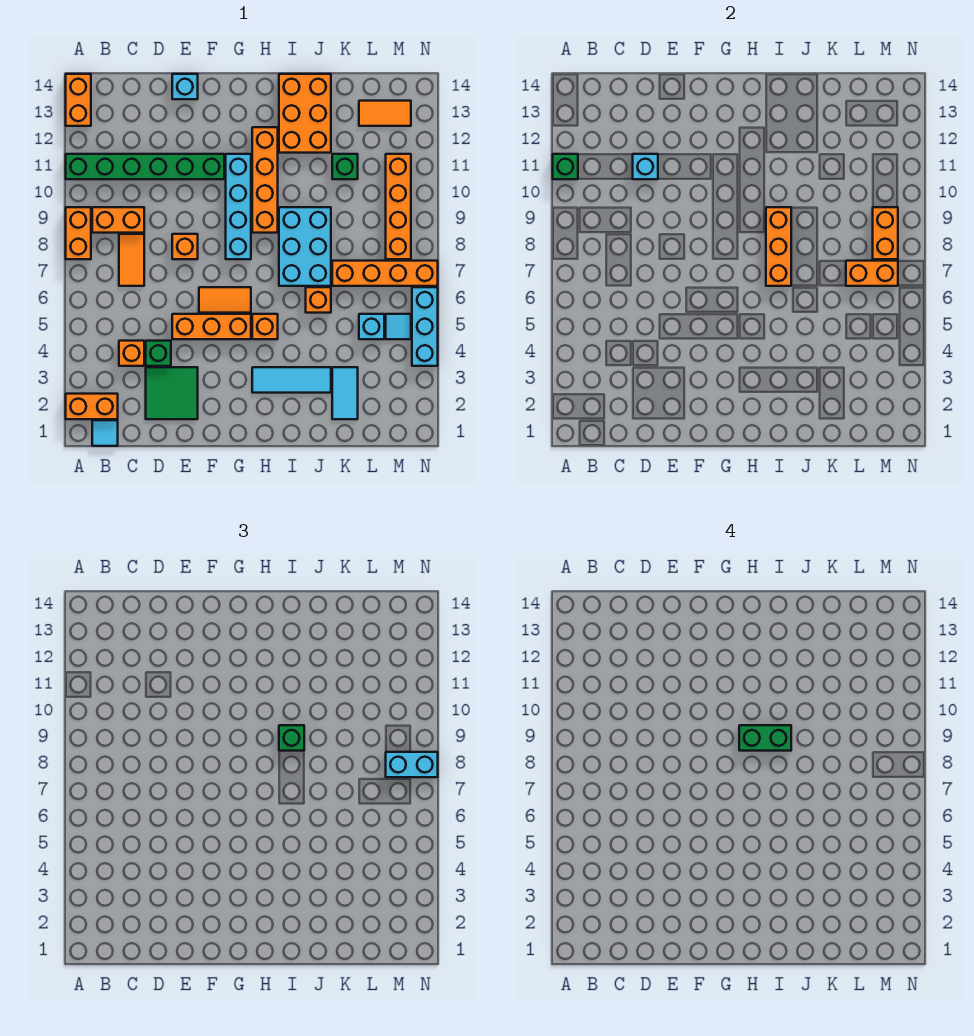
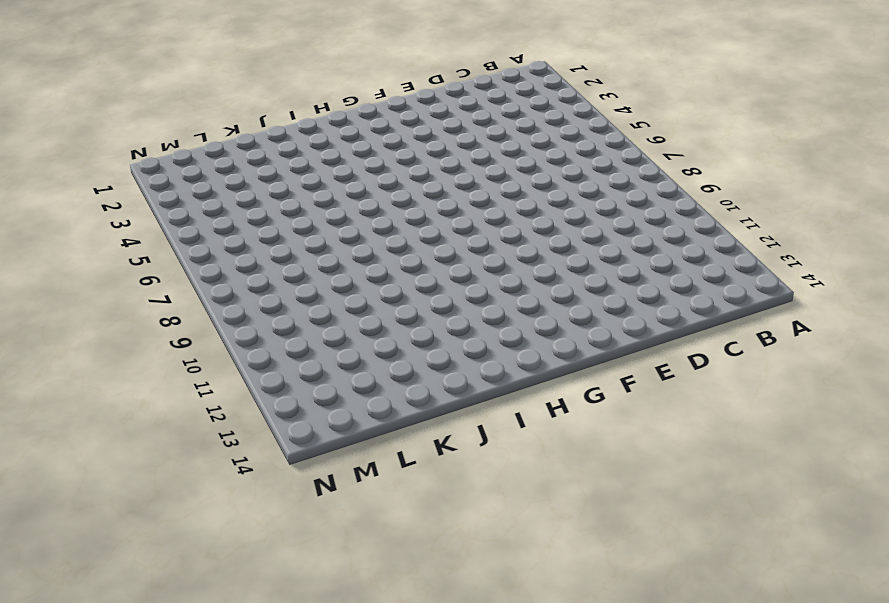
none -> orange 1x2 brick [66,394,118,419]
none -> orange 1x2 brick [66,207,91,259]
none -> green 1x6 brick [66,154,224,179]
none -> orange 1x2 brick [66,74,91,126]

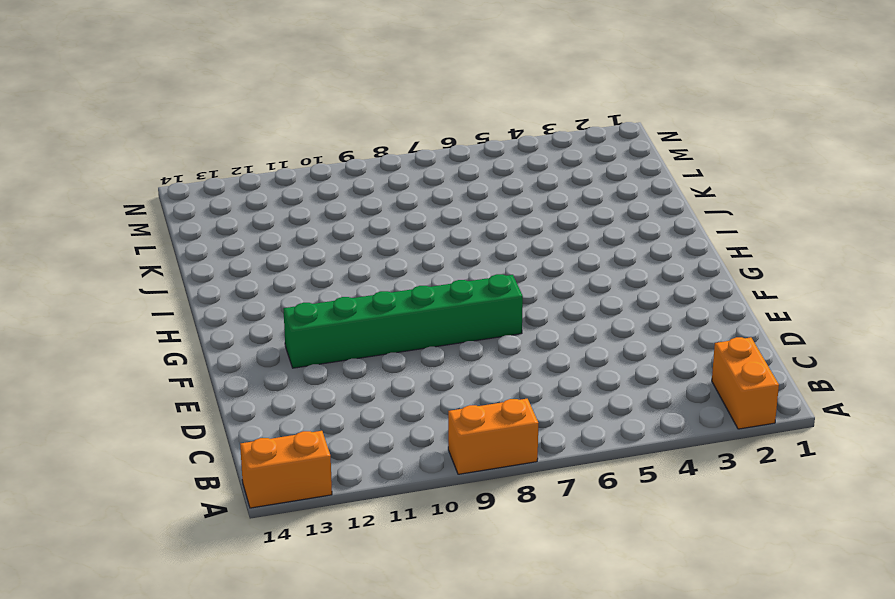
green 1x6 brick [283,274,523,368] -> green 1x6 brick turned to [66,154,224,179]
none -> cyan 1x1 tile [92,420,118,446]
none -> orange 1x2 brick [92,207,144,233]
none -> orange 1x1 brick [119,341,144,366]
none -> orange 1x2 tile [119,234,144,286]

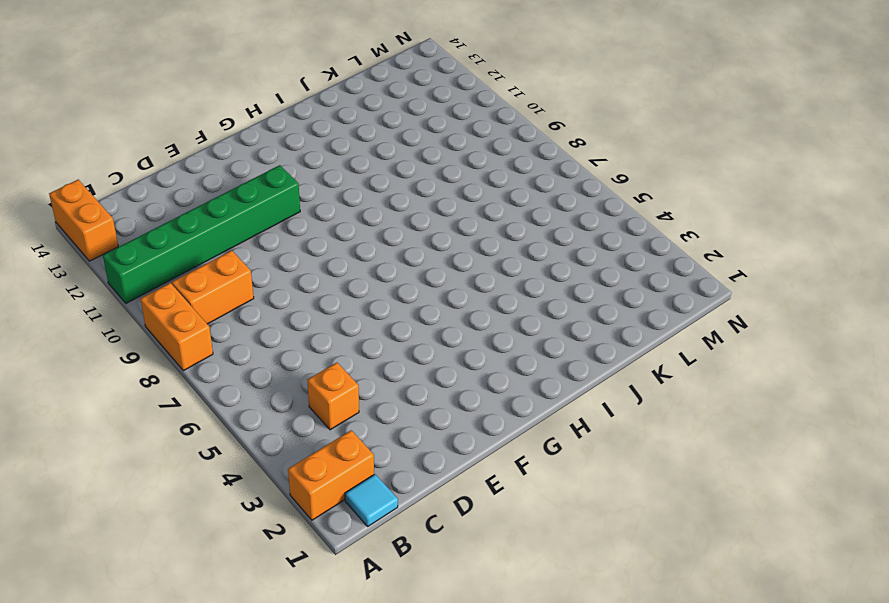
none -> orange 1x2 tile [119,234,144,286]
none -> green 2x2 tile [146,367,198,419]
none -> green 1x1 brick [146,341,171,366]
none -> orange 1x3 brick [172,314,251,339]

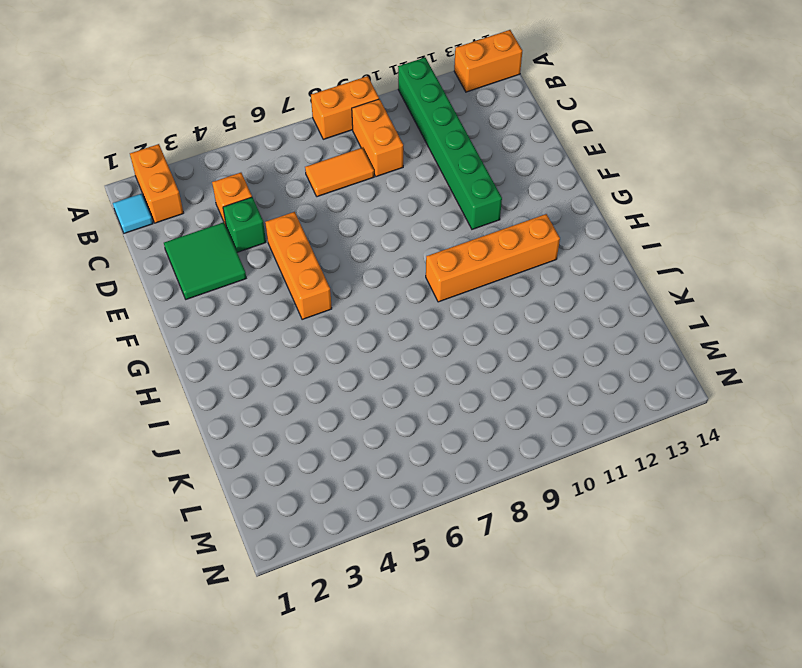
none -> orange 1x1 brick [172,234,198,259]
none -> cyan 1x1 brick [172,74,198,99]
none -> orange 1x2 tile [199,287,251,313]
none -> cyan 1x4 brick [226,154,251,259]

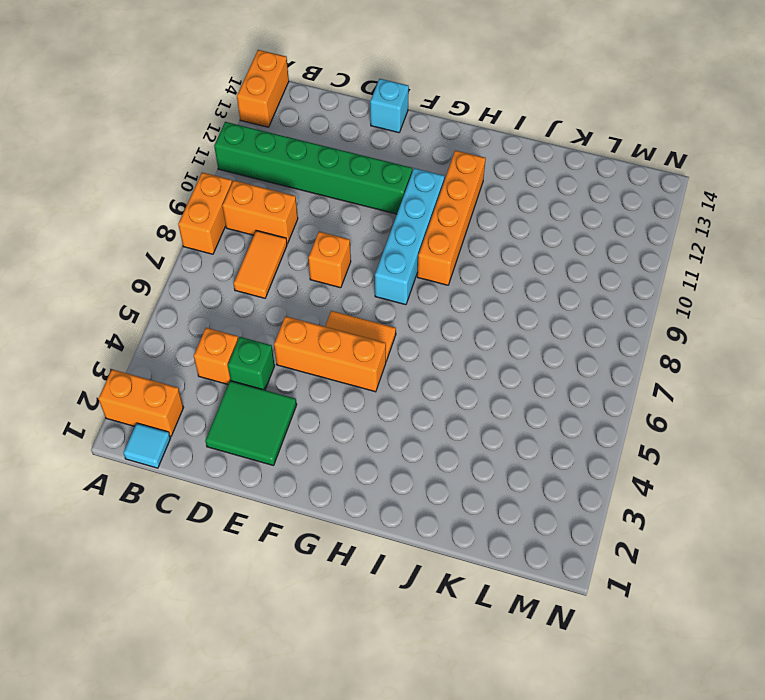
none -> cyan 1x3 tile [252,367,331,393]
none -> orange 1x1 brick [252,314,278,339]
none -> cyan 2x3 brick [279,207,331,286]
none -> orange 2x3 brick [279,74,331,153]

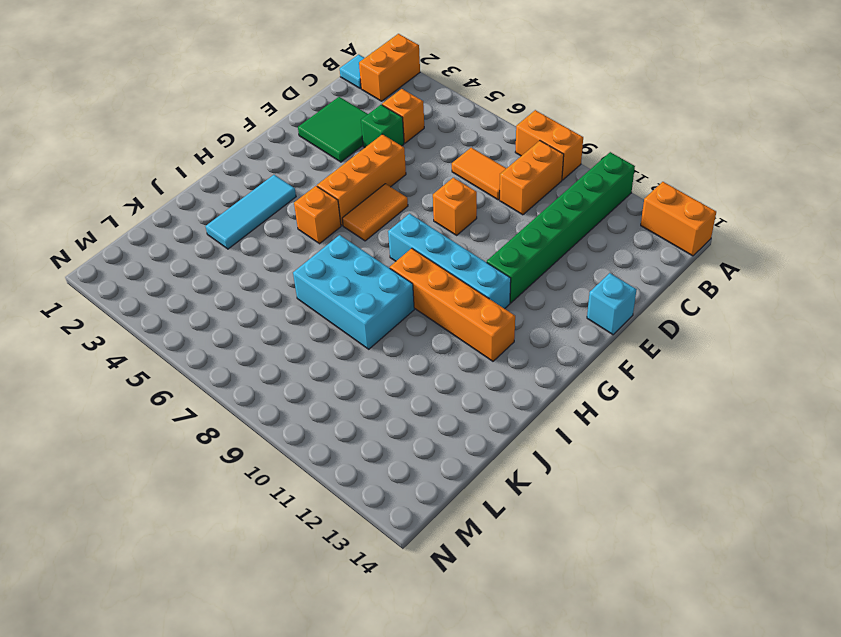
none -> orange 2x3 brick [279,74,331,153]
none -> orange 1x1 brick [306,287,331,313]
none -> cyan 1x2 tile [332,367,358,419]
none -> orange 1x4 brick [332,261,438,286]

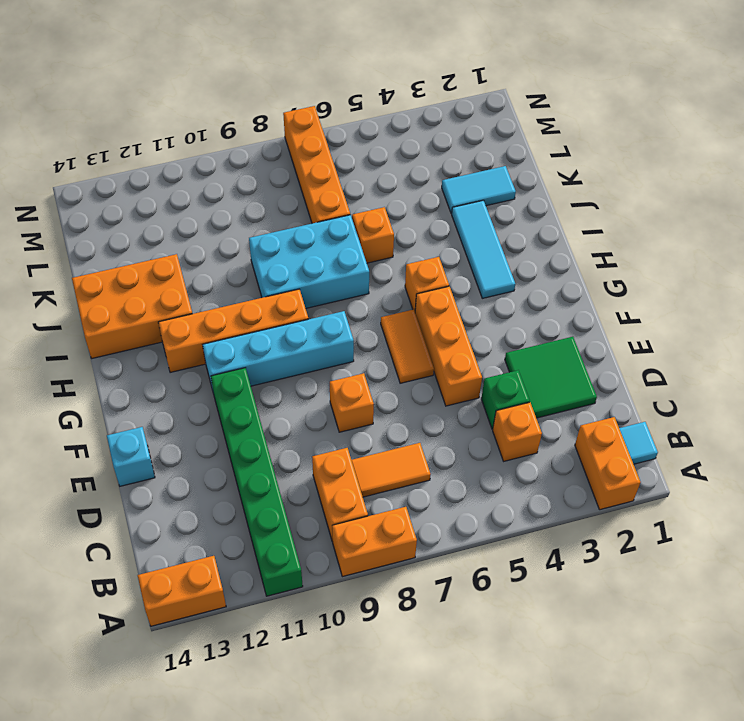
none -> green 1x1 brick [332,154,358,179]
none -> cyan 1x1 brick [359,314,384,339]
none -> orange 1x2 tile [359,101,411,126]
none -> cyan 1x1 tile [386,314,411,339]

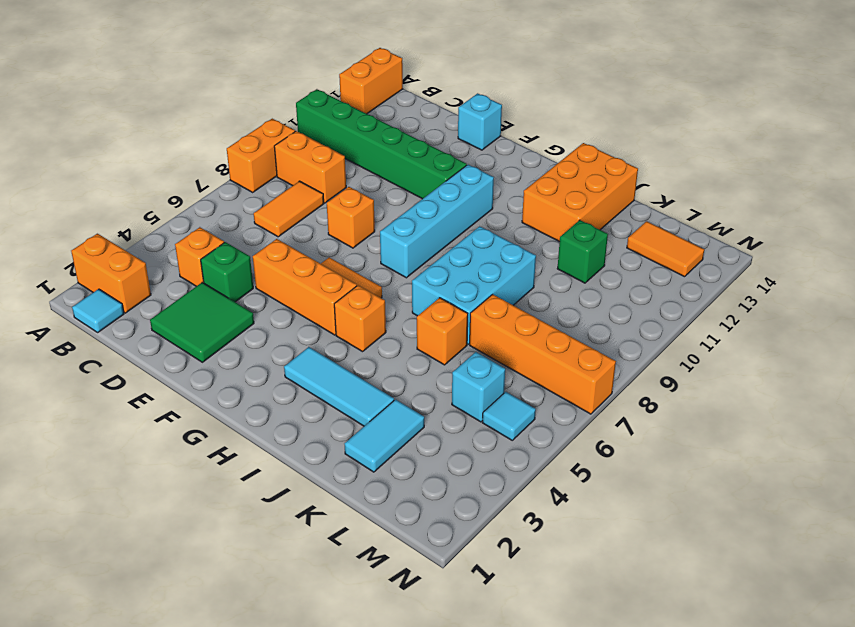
none -> orange 1x4 brick [252,127,278,233]
none -> orange 1x4 brick [386,154,411,259]
none -> cyan 1x3 brick [412,287,438,366]
none -> green 1x1 brick [553,154,578,179]

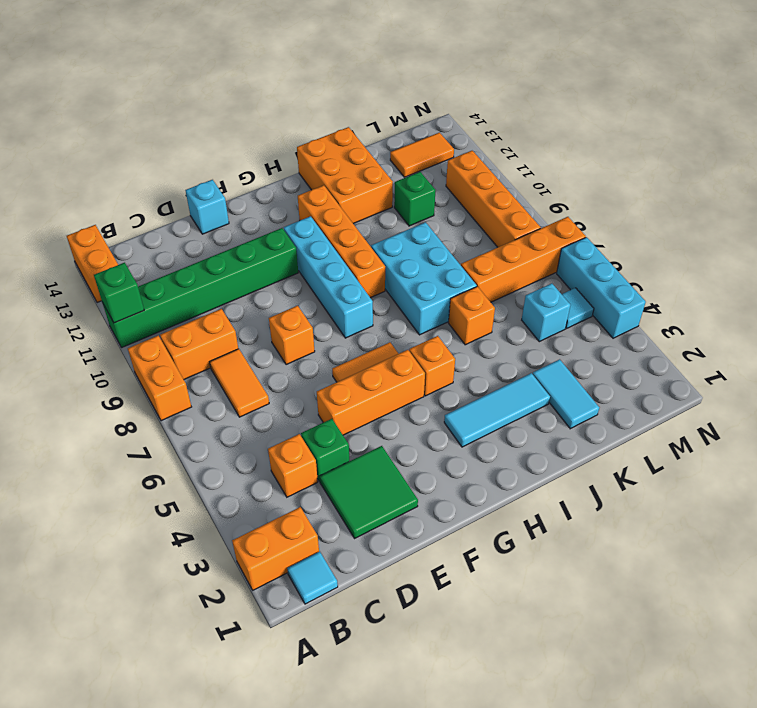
none -> cyan 1x1 brick [633,154,658,179]
none -> orange 1x3 brick [766,207,791,286]
none -> orange 1x2 brick [846,261,898,286]
none -> orange 1x2 brick [873,207,898,259]

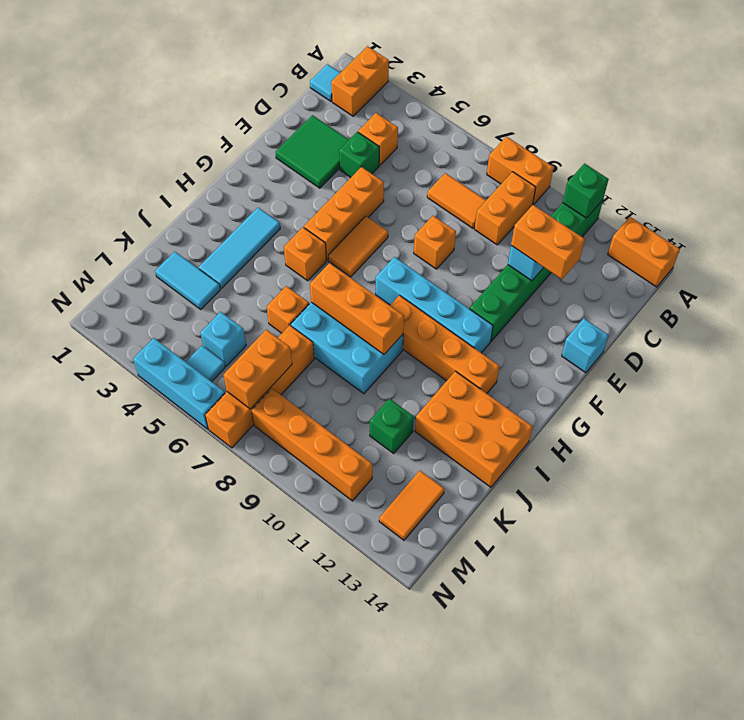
orange 1x2 brick [511,205,585,279] -> orange 1x2 brick moved to [873,207,898,259]
none -> green 1x1 brick [279,725,304,751]
none -> cyan 1x2 brick [386,752,438,777]
none -> green 1x2 brick [739,725,791,751]

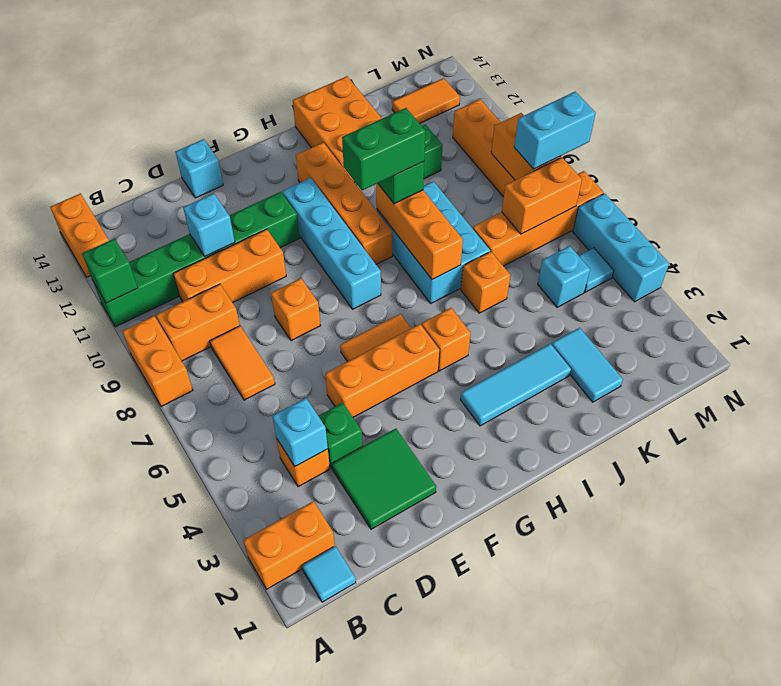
cyan 1x1 brick [272,398,328,466] -> none
orange 1x3 brick [173,229,286,303] -> none

